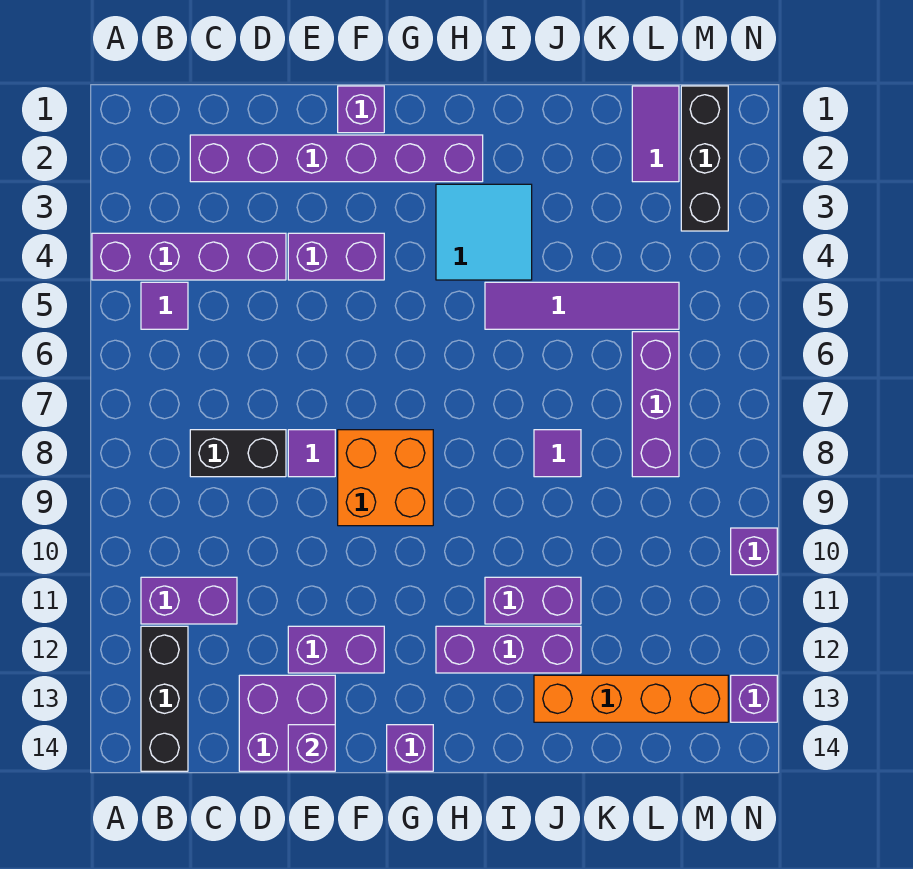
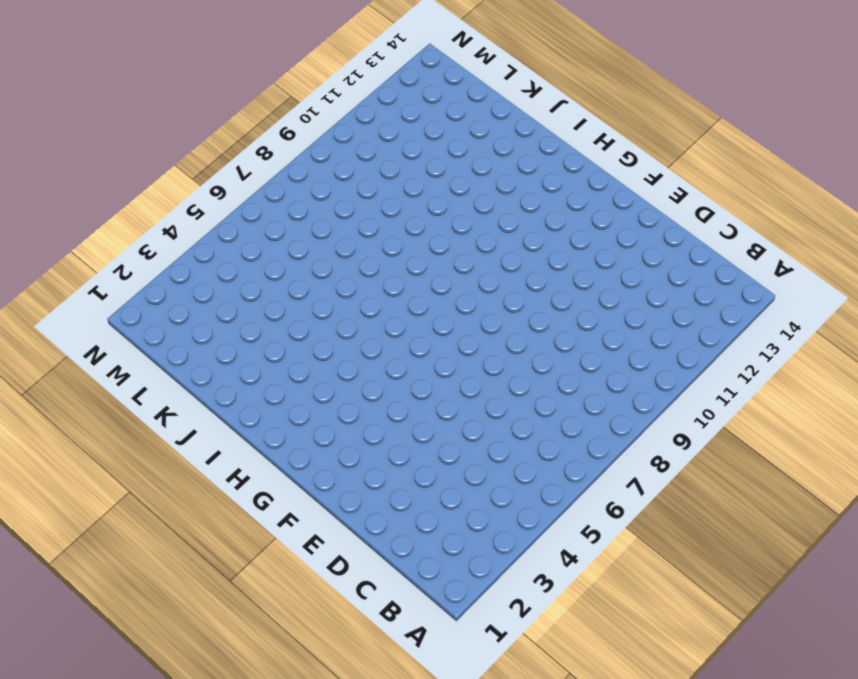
none -> purple 1x4 brick [92,233,286,280]
none -> purple 1x1 tile [141,282,188,329]
none -> purple 1x2 brick [141,577,237,624]

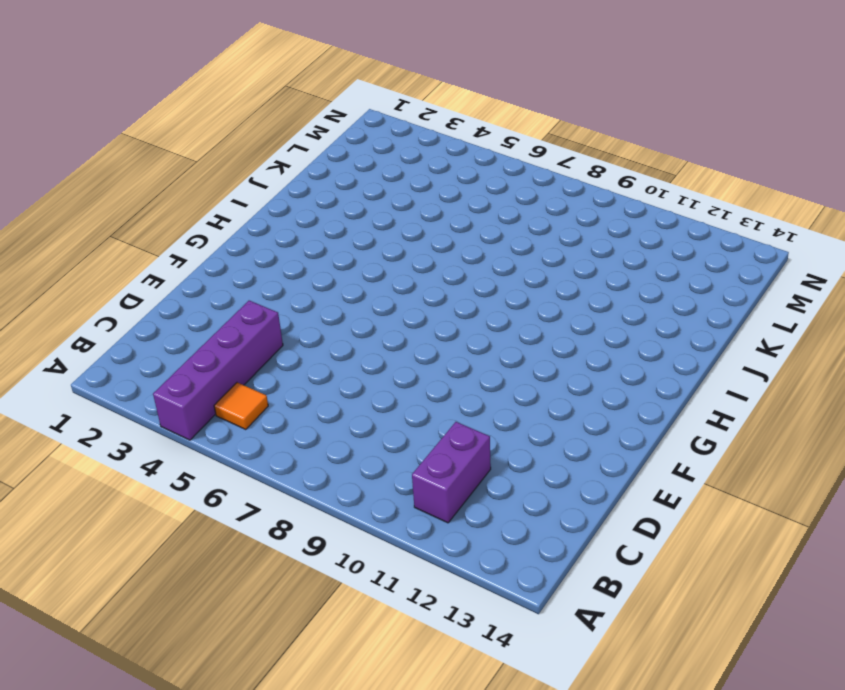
orange 1x1 tile [214,382,268,430] -> purple 1x1 tile [141,282,188,329]
none -> black 1x3 brick [141,626,188,771]
none -> purple 1x6 brick [190,135,483,182]
none -> black 1x2 brick [190,430,286,477]

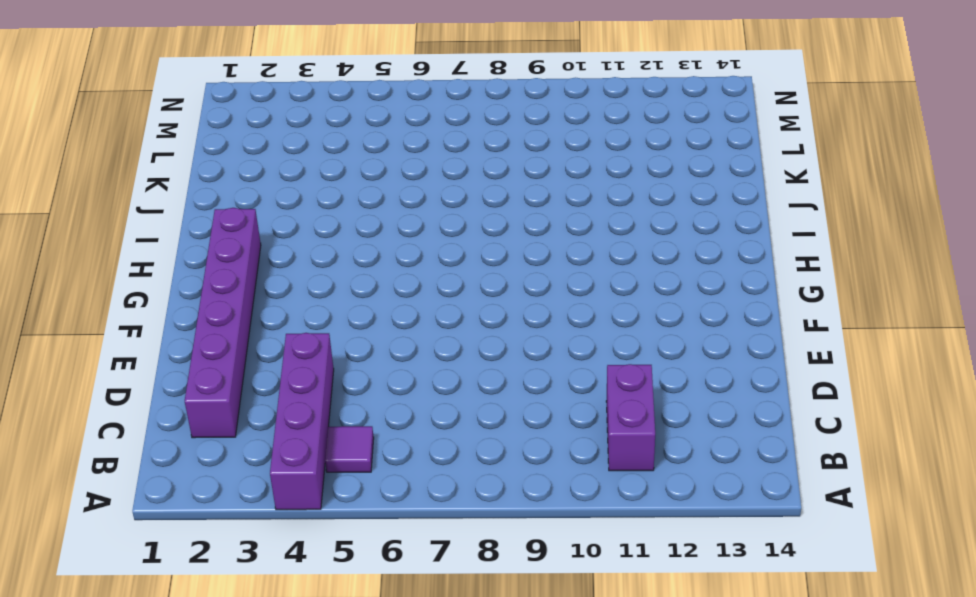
none -> black 1x3 brick [141,626,188,771]
none -> black 1x2 brick [190,430,286,477]
none -> purple 2x2 brick [239,675,335,771]

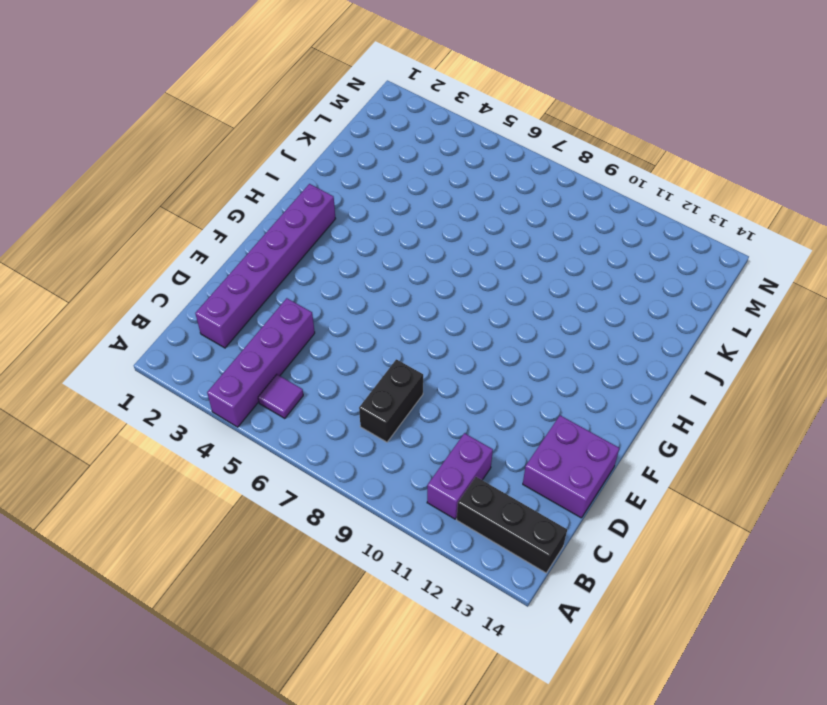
none -> purple 1x2 brick [288,233,384,280]
none -> purple 1x1 tile [288,430,335,477]
none -> purple 1x2 brick [288,626,384,673]

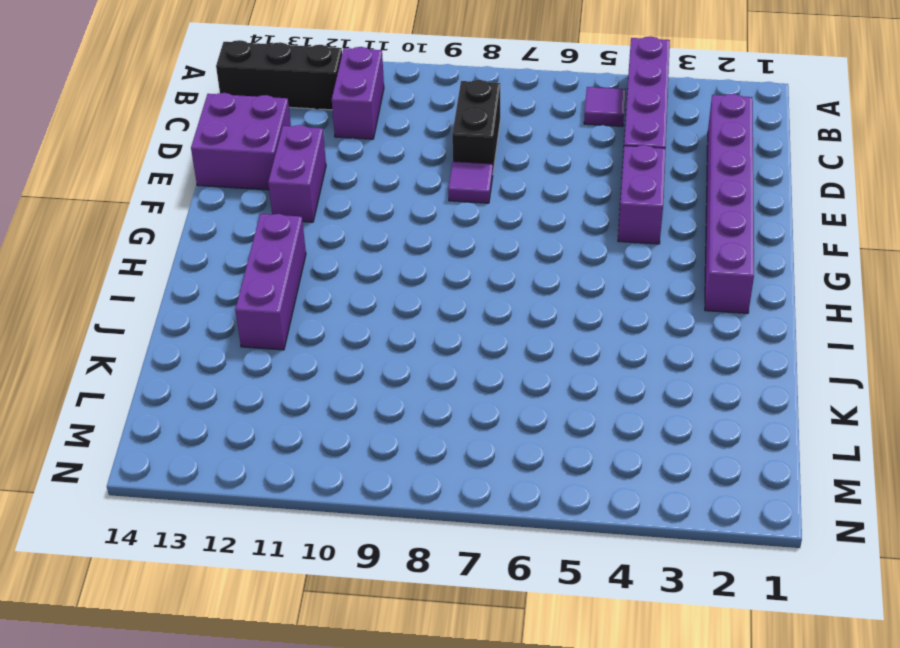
none -> purple 1x1 brick [338,86,384,133]
none -> orange 2x2 brick [338,430,433,526]
none -> purple 1x1 brick [387,725,433,771]

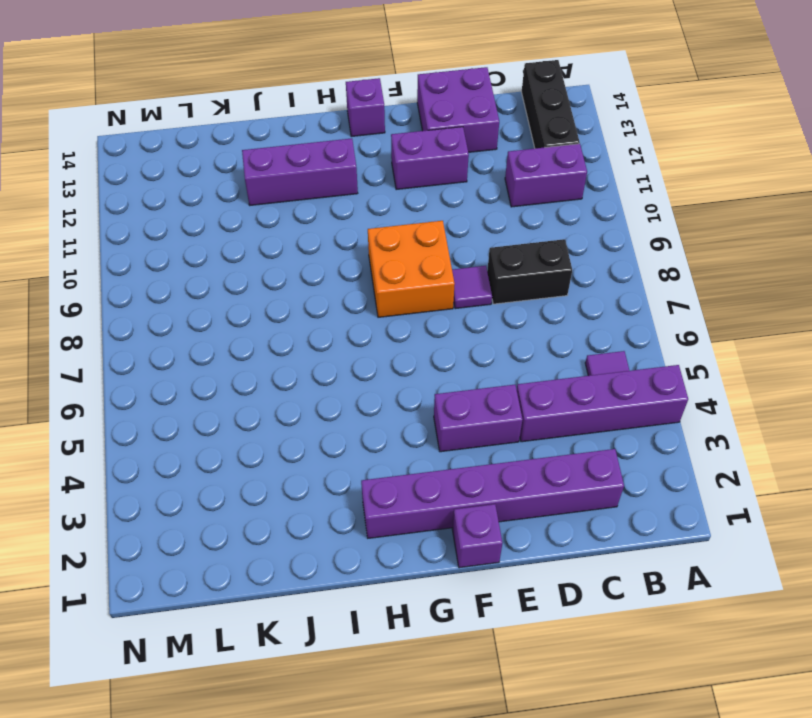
none -> cyan 2x2 tile [436,184,532,280]
none -> purple 1x4 tile [485,282,679,329]
none -> purple 1x2 brick [485,577,581,624]

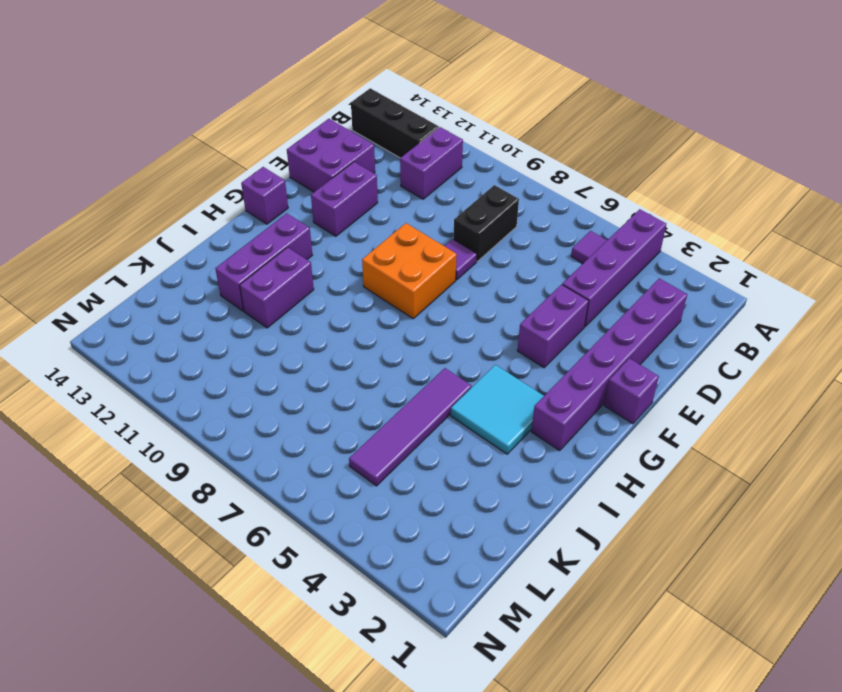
none -> purple 1x1 tile [534,430,581,477]
none -> orange 1x4 brick [534,675,728,722]
none -> purple 1x2 tile [632,86,679,182]

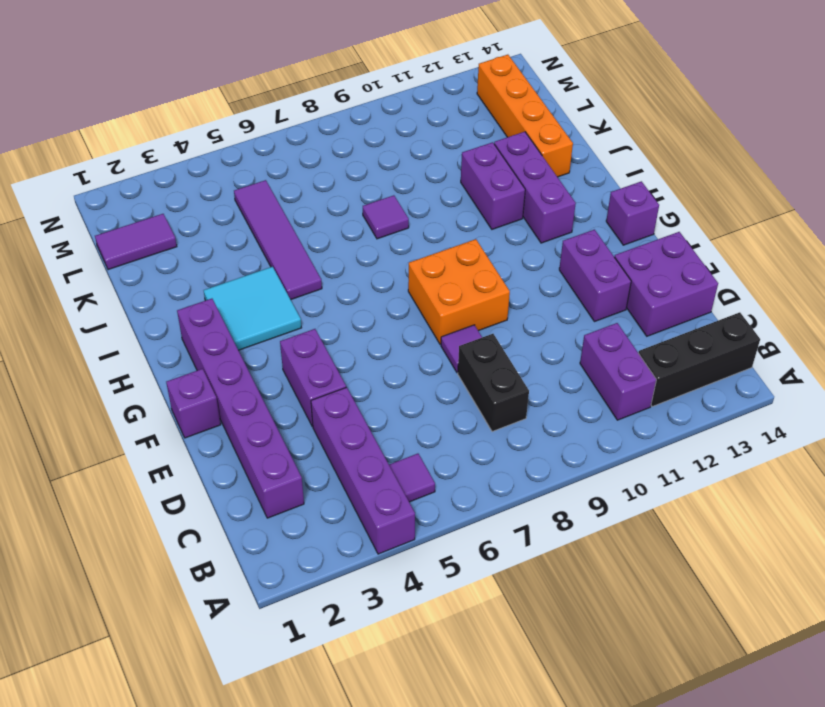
none -> purple 1x3 brick [632,332,679,477]
none -> black 1x3 brick [681,86,728,231]
none -> purple 1x1 brick [731,528,777,575]

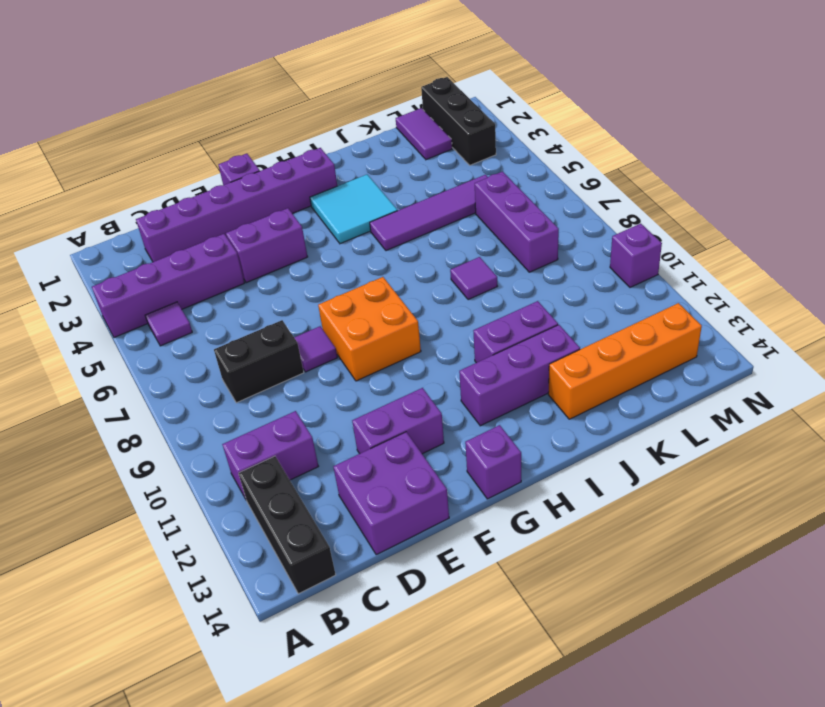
none -> purple 1x1 brick [731,675,777,722]
none -> purple 1x1 brick [288,725,335,771]

